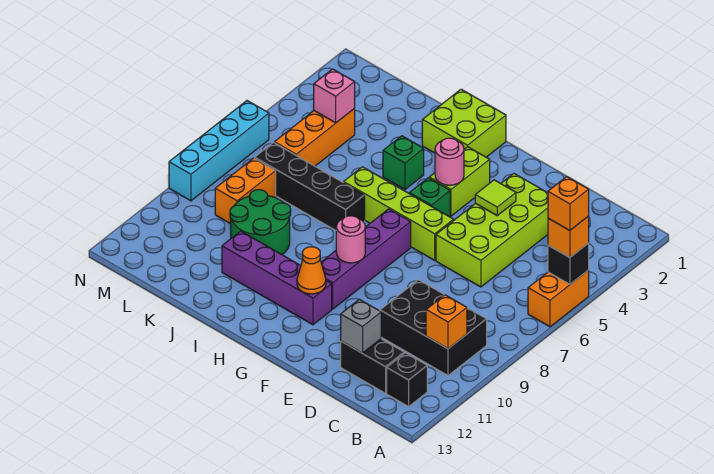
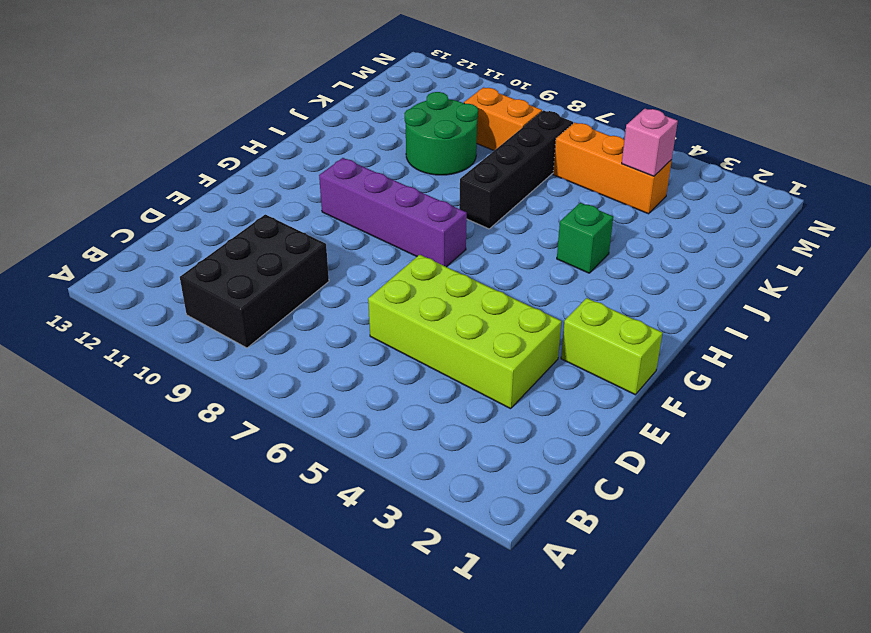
lime 1x2 brick [561,298,662,395] -> lime 1x2 brick moved to [429,147,490,216]
none -> orange 1x2 brick [528,270,589,327]
none -> black 1x1 brick [387,353,427,407]
none -> black 1x2 brick [341,339,404,393]

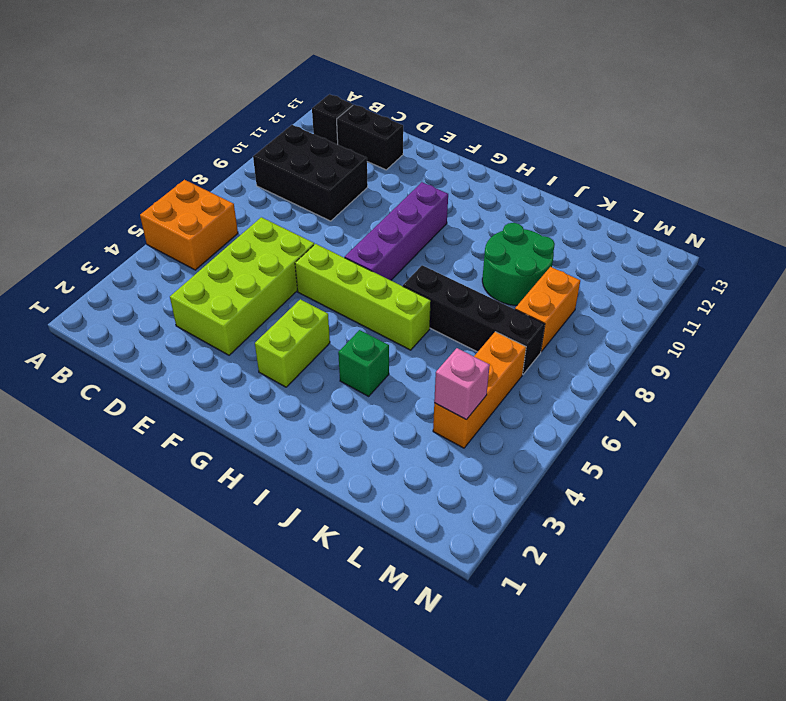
orange 2x2 brick [140,180,238,270] -> orange 1x2 brick [528,270,589,327]
none -> green 1x1 brick [409,178,450,217]
none -> purple 1x4 brick [222,231,332,325]
none -> lime 2x2 brick [422,89,506,157]

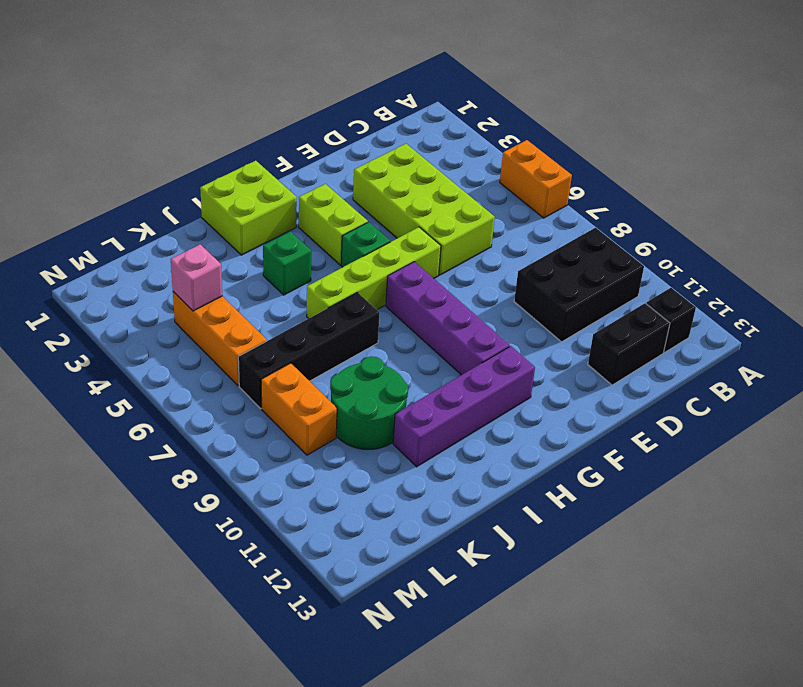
none -> cyan 1x4 brick [169,101,269,201]
none -> black 1x1 brick [548,243,589,284]
none -> orange 1x1 brick [426,295,467,349]

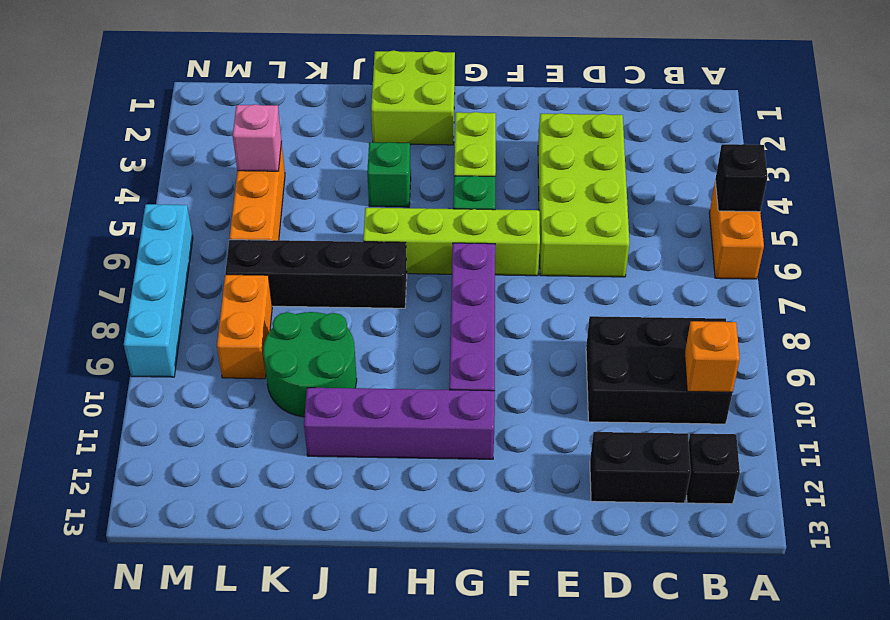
none -> grey 1x1 brick [341,299,381,353]
none -> lime 1x1 tile [475,180,516,216]
none -> pink 1x1 round brick [435,138,464,185]

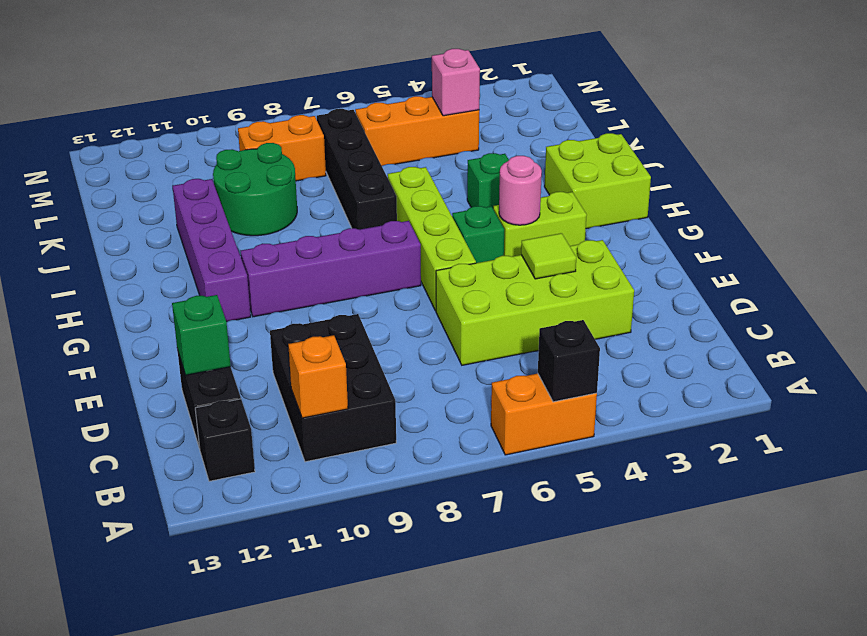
green 1x1 brick [172,295,231,375] -> grey 1x1 brick [341,299,381,353]
none -> cyan 1x4 brick [169,101,269,201]
none -> pink 1x1 round brick [336,216,365,263]
none -> orange 1x1 cone [297,247,326,294]

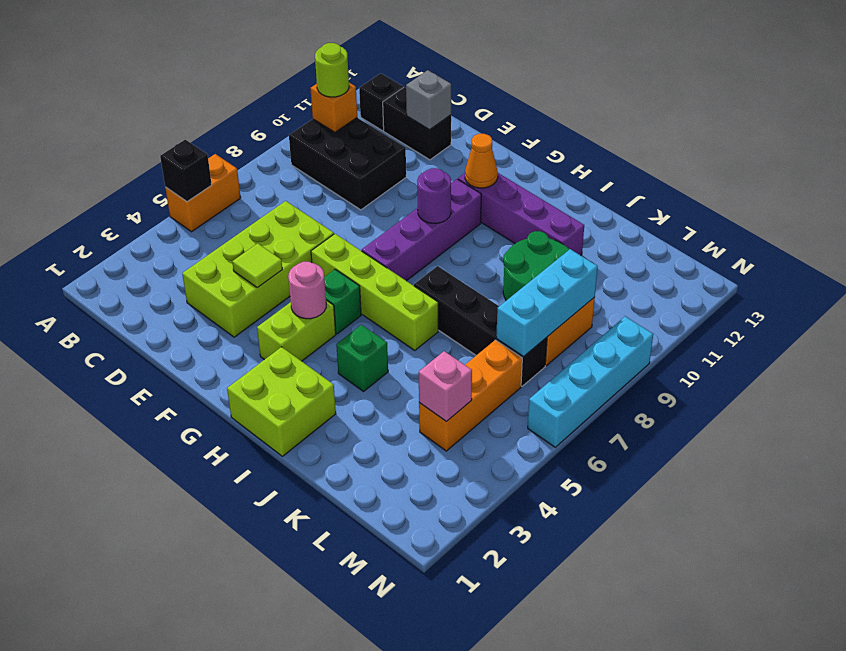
lime 1x1 round brick [315,43,349,97] -> none
purple 1x1 round brick [417,168,451,223] -> pink 1x1 round brick [336,216,365,263]
cyan 1x3 brick [496,249,598,357] -> none
none -> orange 1x1 brick [548,216,589,257]
none -> orange 1x1 brick [548,177,589,231]

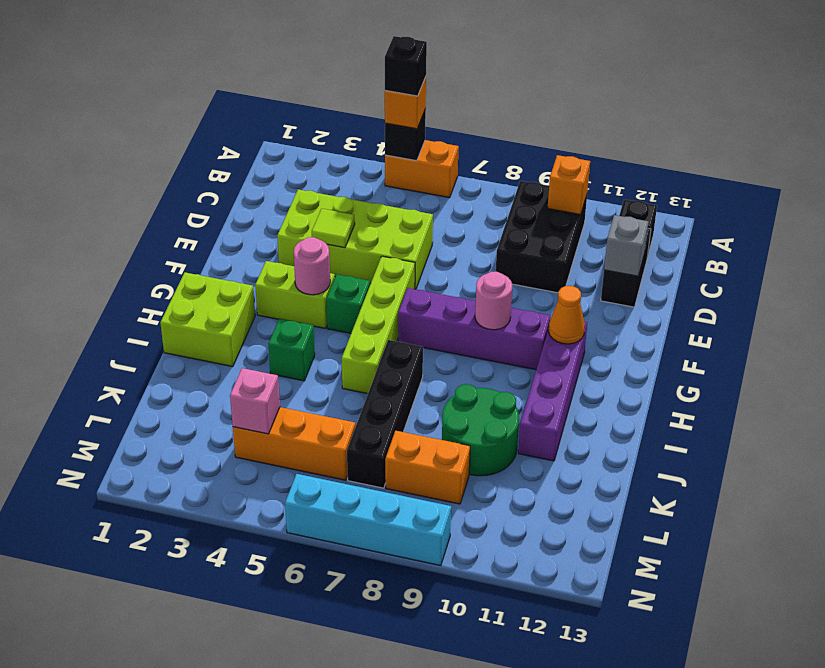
black 1x1 brick [385,36,427,96] -> orange 1x1 brick [548,177,589,231]

